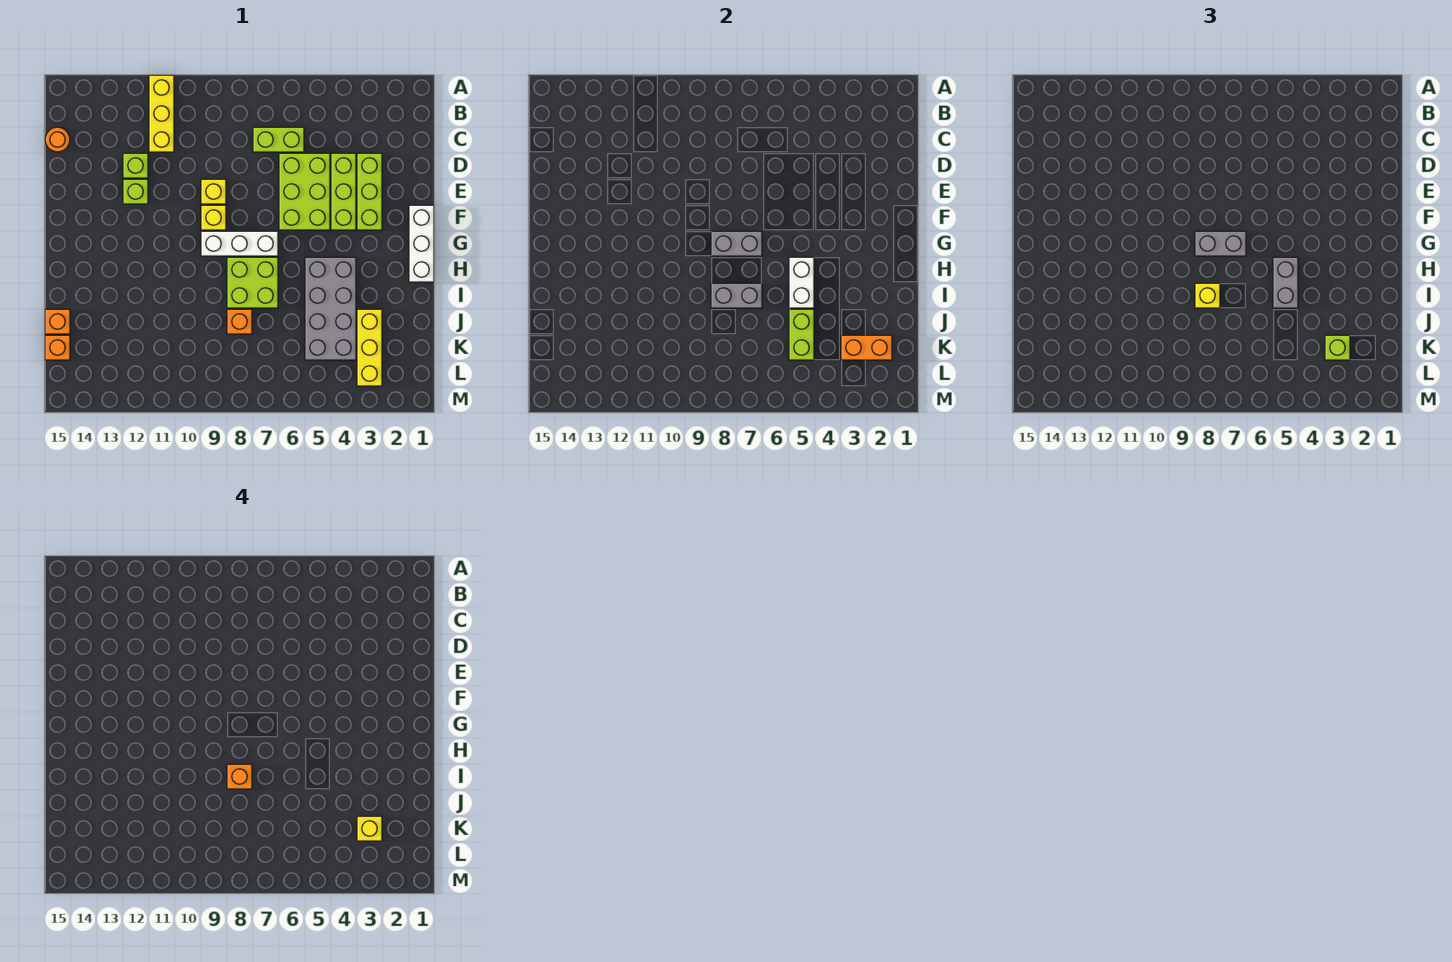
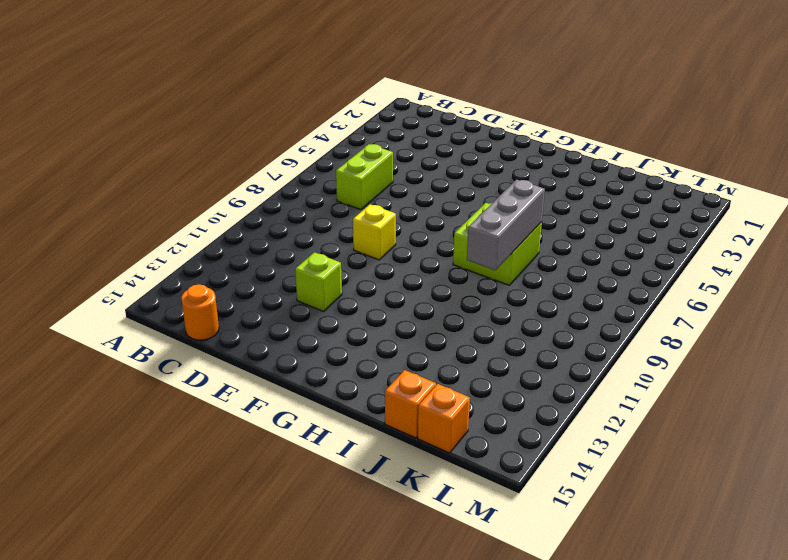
grey 1x3 brick [467,180,545,270] -> grey 1x2 brick [711,283,762,308]
none -> yellow 1x3 brick [149,75,174,152]
none -> lime 1x3 brick [357,153,382,230]
none -> lime 1x3 brick [331,153,356,230]

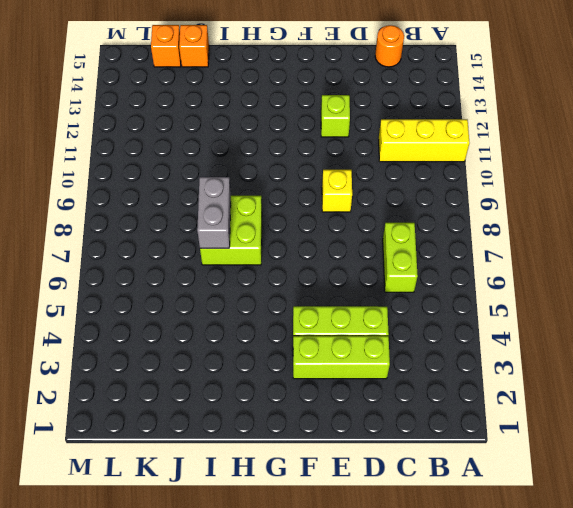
none -> lime 2x3 brick [279,153,330,230]
none -> lime 1x1 brick [123,153,148,178]
none -> white 1x3 brick [409,205,434,282]

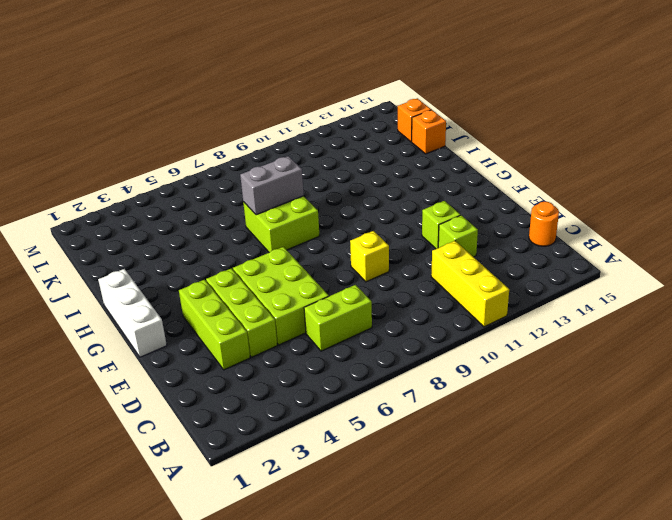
none -> yellow 1x1 brick [201,205,226,230]
none -> white 1x3 brick [201,231,278,256]
none -> grey 2x4 brick [305,257,356,360]

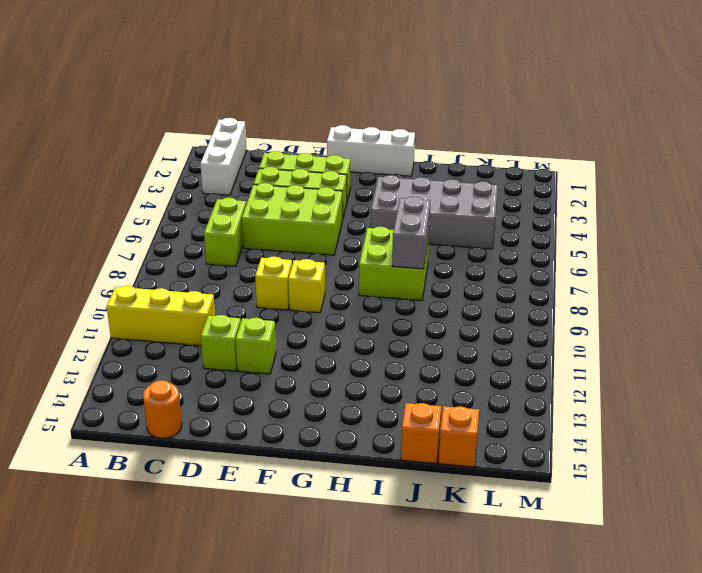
white 1x3 brick [200,118,247,195] -> white 1x3 brick moved to [201,231,278,256]
none -> yellow 1x3 brick [357,309,382,386]
none -> orange 1x1 brick [227,309,252,334]
none -> grey 1x2 brick [711,231,762,256]

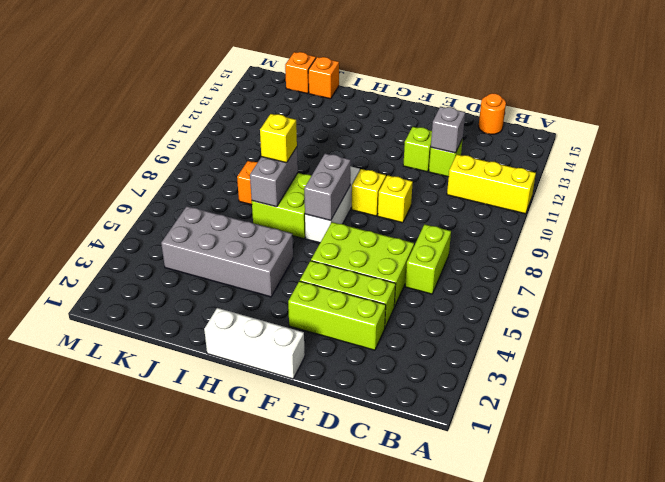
grey 1x1 brick [431,107,465,153] -> none
none -> yellow 1x3 brick [357,309,382,386]
none -> white 1x2 brick [789,257,814,308]
none -> lime 1x2 brick [789,309,814,360]

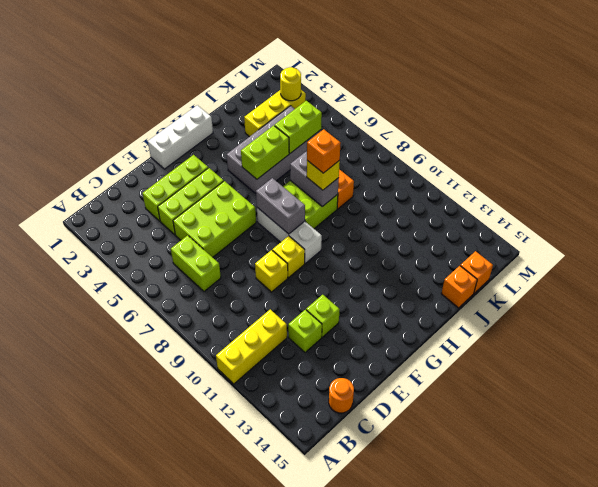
lime 1x2 brick [241,125,289,179] -> white 1x2 brick [789,257,814,308]
yellow 1x1 round brick [280,67,301,101] -> none
none -> orange 1x2 brick [841,335,892,360]
none -> grey 1x2 brick [1195,231,1246,256]
none -> grey 1x2 brick [1273,257,1298,308]

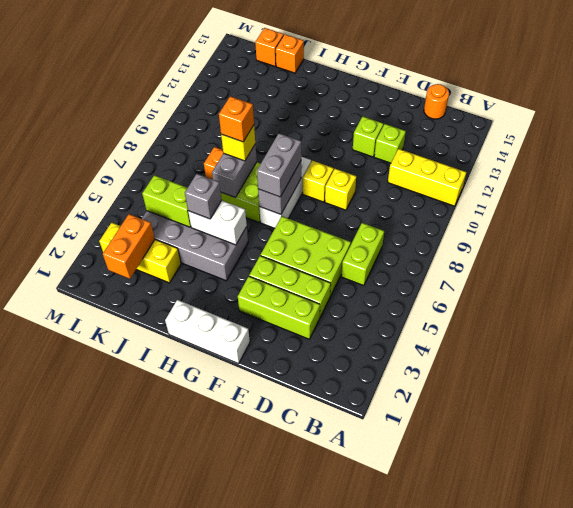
grey 1x1 brick [185,174,222,219] -> grey 1x2 brick [1273,257,1298,308]
none -> lime 1x1 brick [1325,335,1350,360]
none -> yellow 1x1 brick [357,816,382,841]

